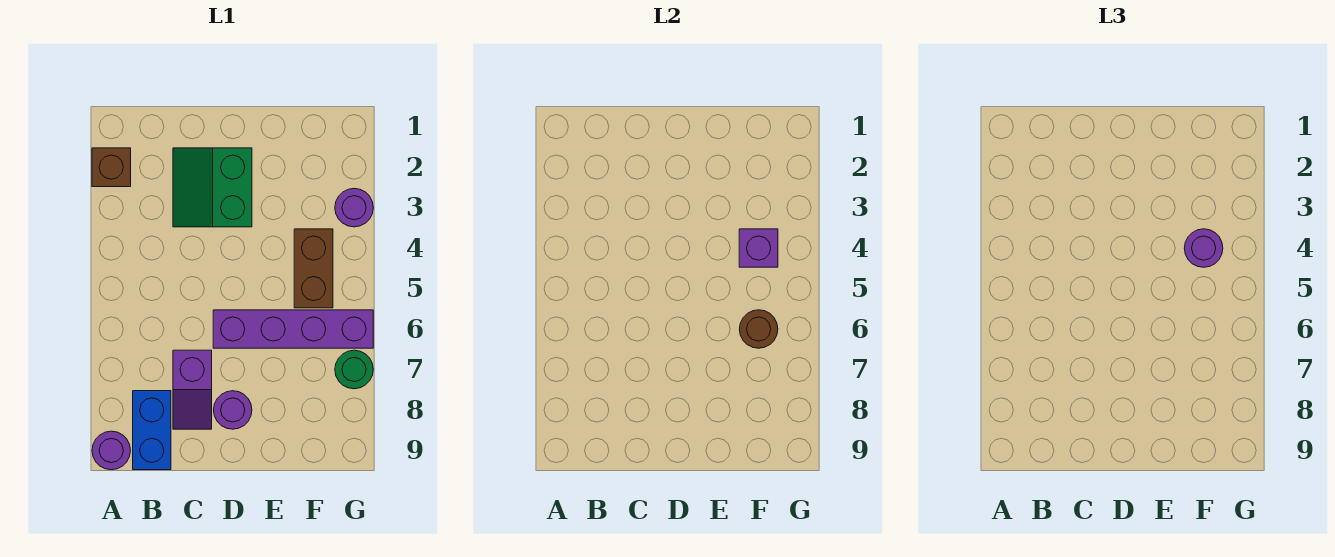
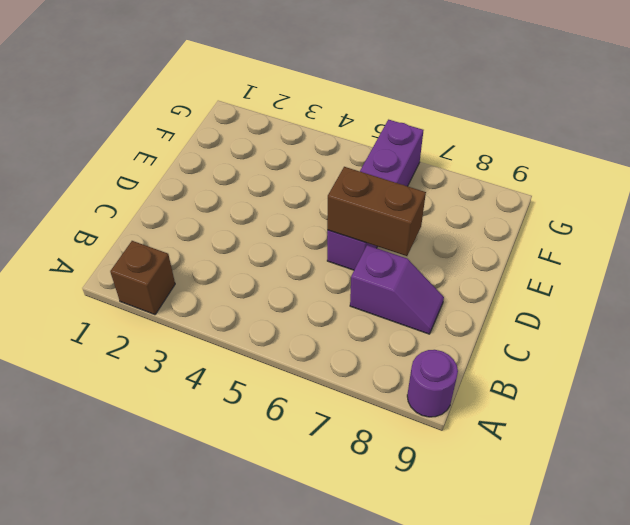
brown 1x2 brick [327,167,426,256] -> brown 1x2 brick moved to [294,229,333,308]
none -> blue 1x2 brick [133,391,171,470]
none -> green 2x2 slope [173,148,252,227]
none -> purple 1x1 round brick [214,391,252,429]

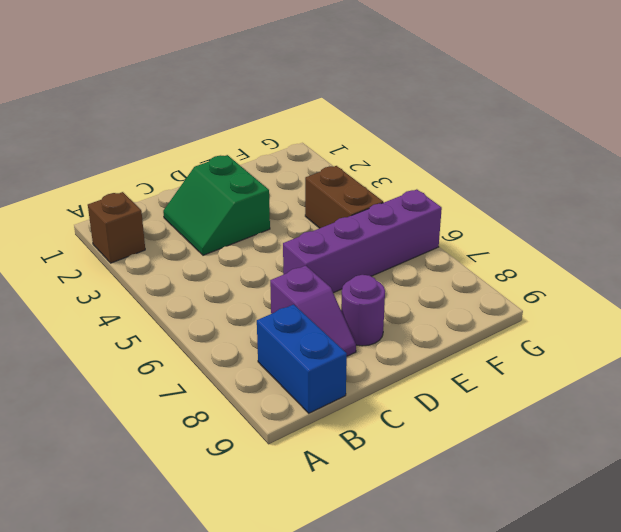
none -> purple 1x1 round brick [92,431,131,470]
none -> purple 1x1 round brick [335,189,373,227]
none -> green 1x1 round brick [335,350,373,389]

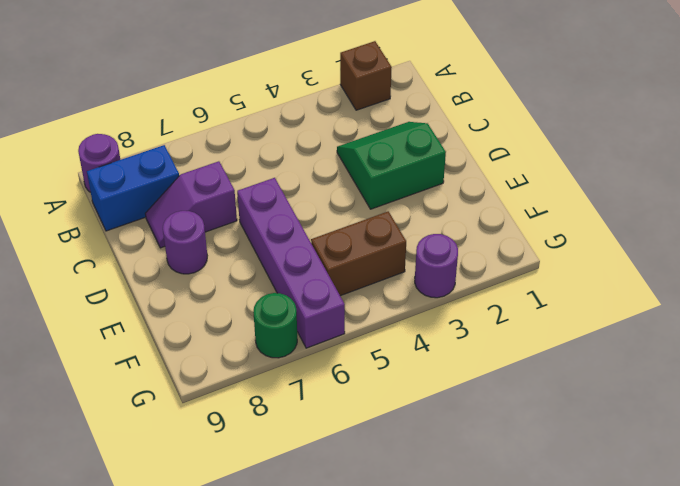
none -> purple 1x1 brick [739,229,778,267]
none -> brown 1x1 round brick [739,310,778,348]
none -> purple 1x1 round brick [1184,229,1223,267]

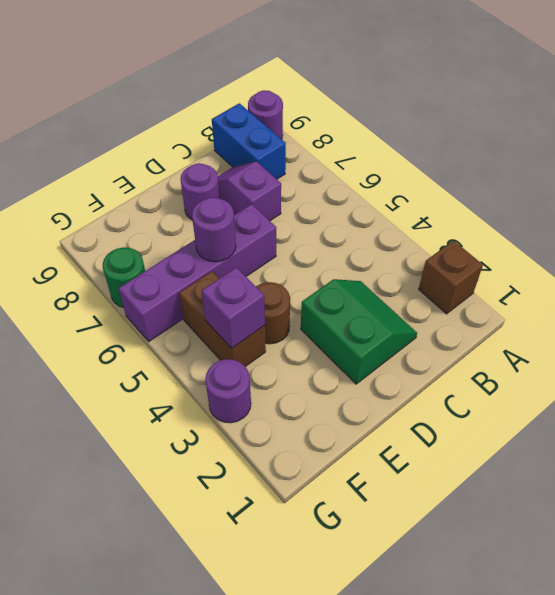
brown 1x1 round brick [256,282,290,344] -> brown 1x1 round brick moved to [739,310,778,348]
purple 1x1 round brick [192,198,236,262] -> purple 1x1 round brick moved to [1184,229,1223,267]

